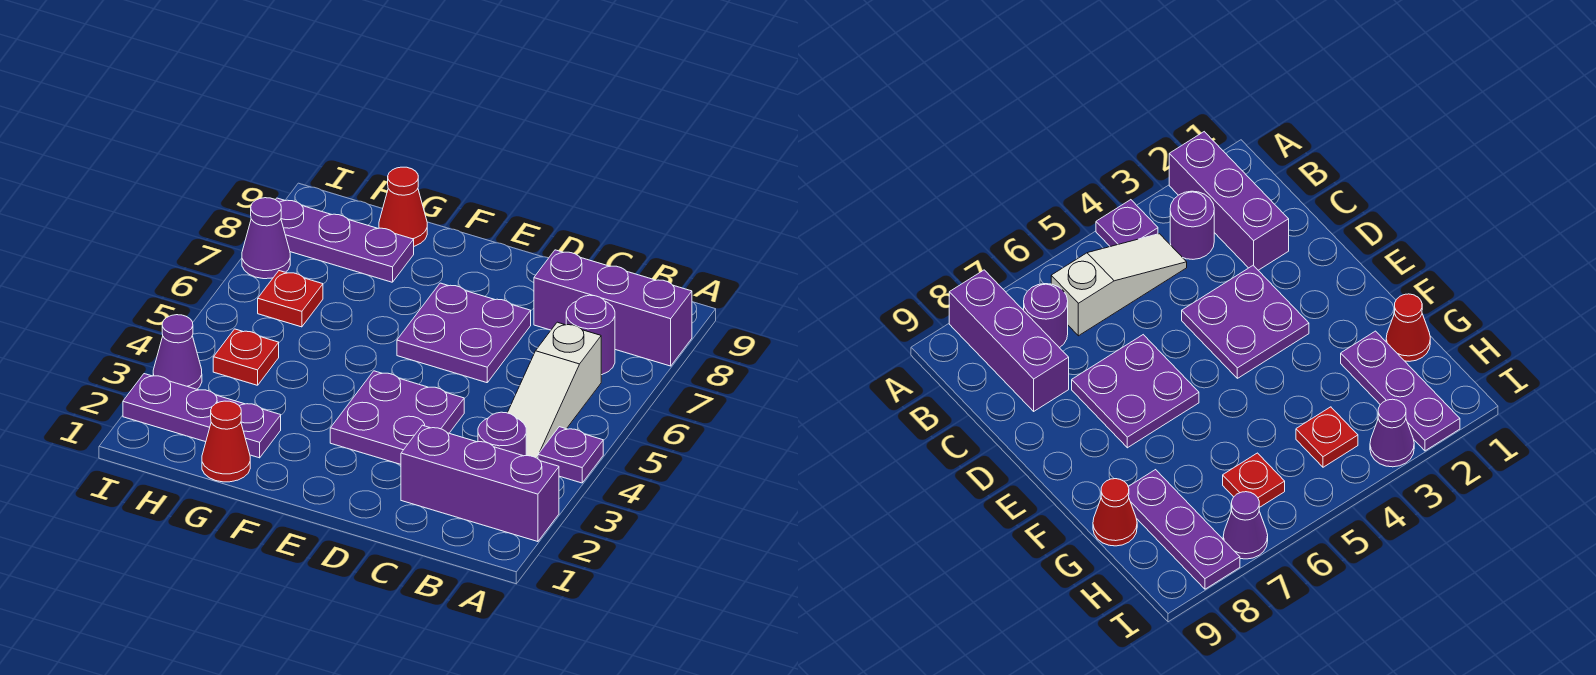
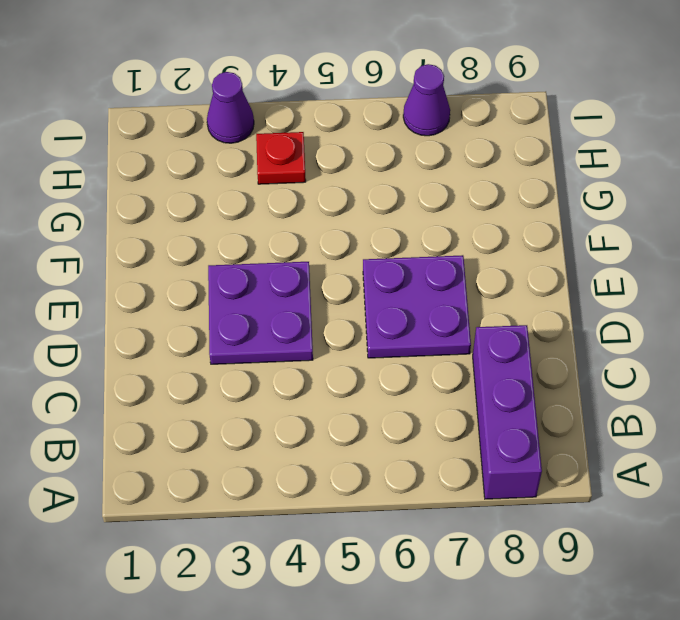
none -> purple 1x3 brick [401,425,559,542]
none -> purple 1x1 plate [538,427,603,483]
none -> purple 1x1 round brick [478,412,526,456]

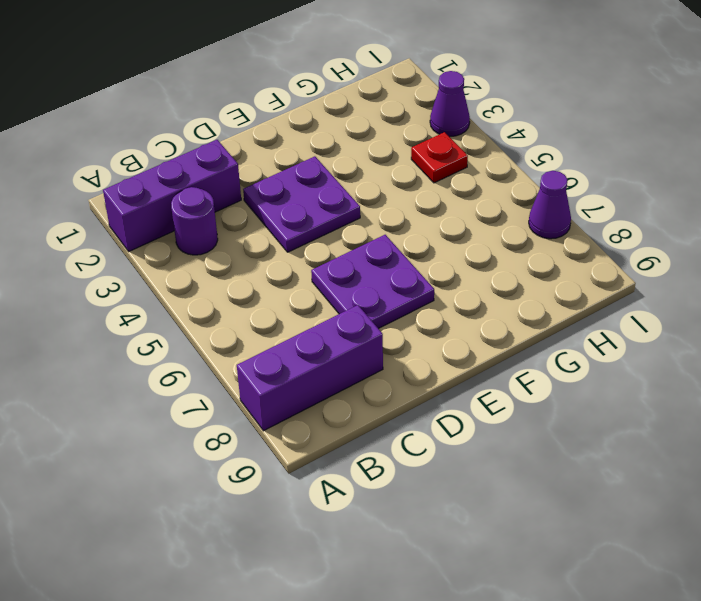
none -> purple 1x1 plate [538,427,603,483]
none -> white 1x3 slope [507,322,601,459]
none -> purple 1x1 round brick [566,295,615,375]

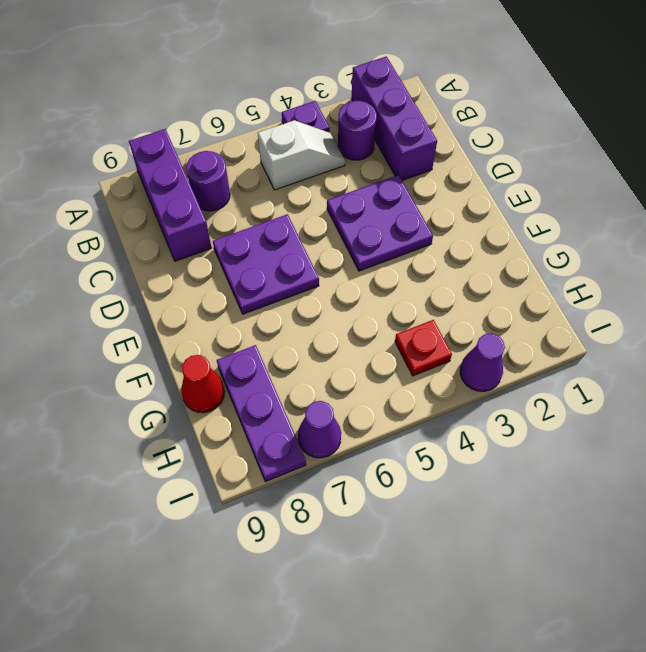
white 1x2 slope [258,120,345,190] -> white 1x3 slope [507,322,601,459]
none -> red 1x1 cone [202,401,250,482]
none -> purple 1x3 plate [123,374,281,458]
none -> red 1x1 plate [258,271,323,327]

